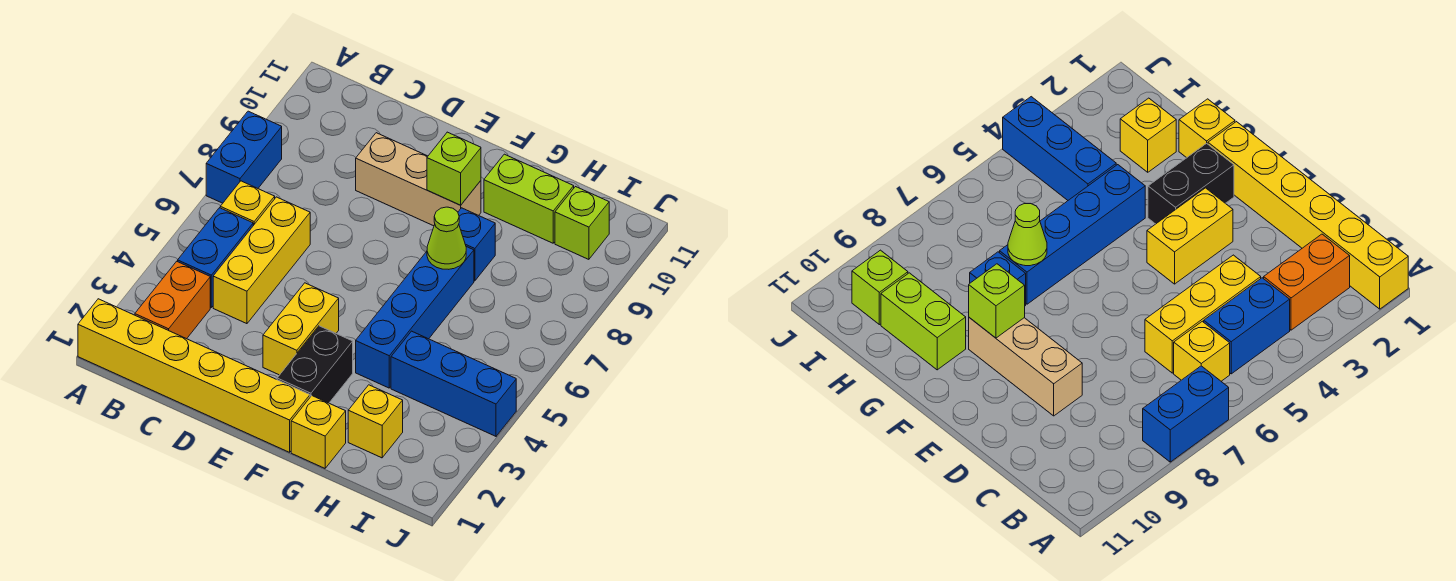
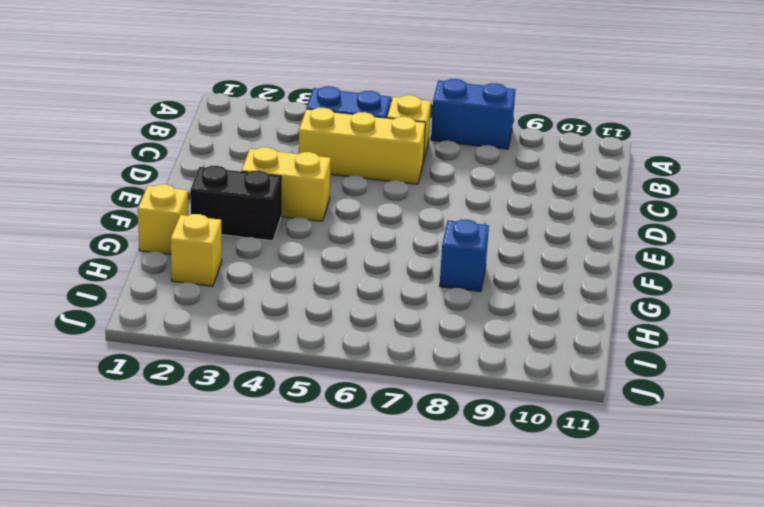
none -> yellow 1x6 brick [78,299,310,452]
none -> orange 1x2 brick [135,261,210,339]
none -> tan 1x3 brick [356,133,481,226]

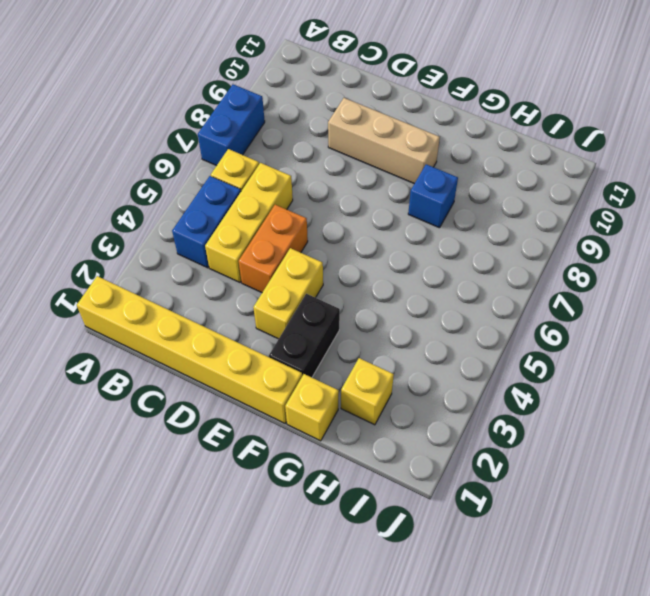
orange 1x2 brick [239,205,308,293] -> orange 1x2 brick moved to [135,261,210,339]
none -> blue 1x4 brick [356,247,474,388]
none -> lime 1x2 brick [484,154,574,243]
none -> blue 1x3 brick [391,331,516,436]

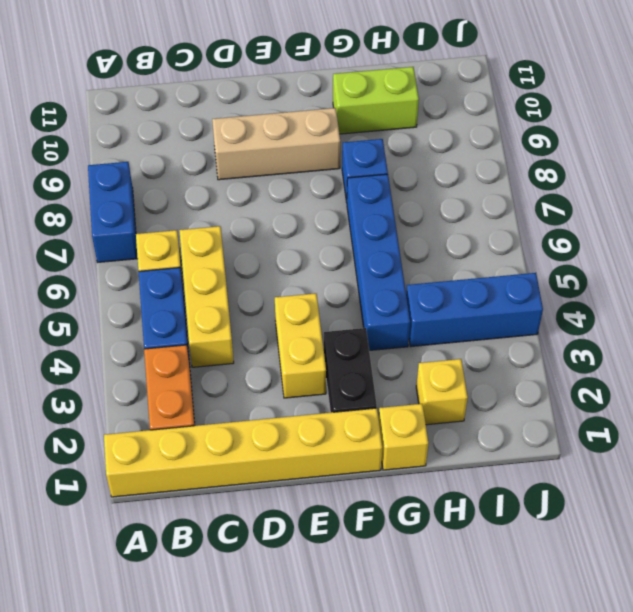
none -> lime 1x1 brick [555,187,609,259]
none -> lime 1x1 brick [427,132,481,205]
none -> lime 1x1 cone [427,207,466,269]

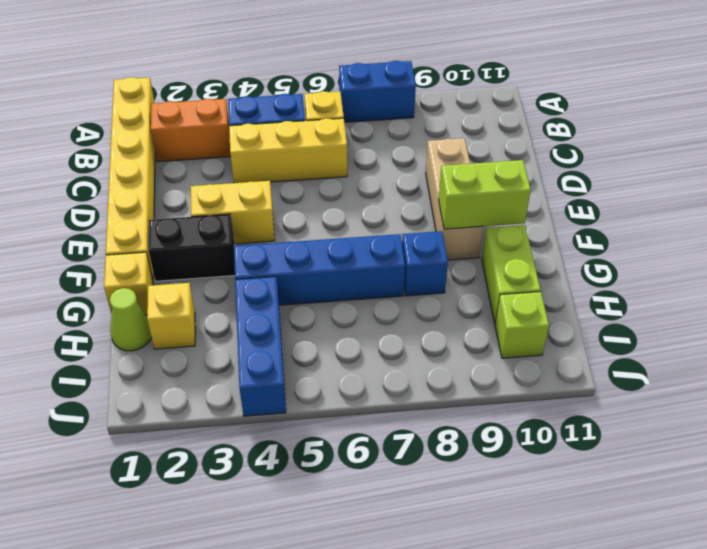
lime 1x2 brick [439,160,531,229] -> lime 1x1 brick [427,132,481,205]
lime 1x1 cone [110,288,152,351] -> lime 1x1 cone moved to [427,207,466,269]

